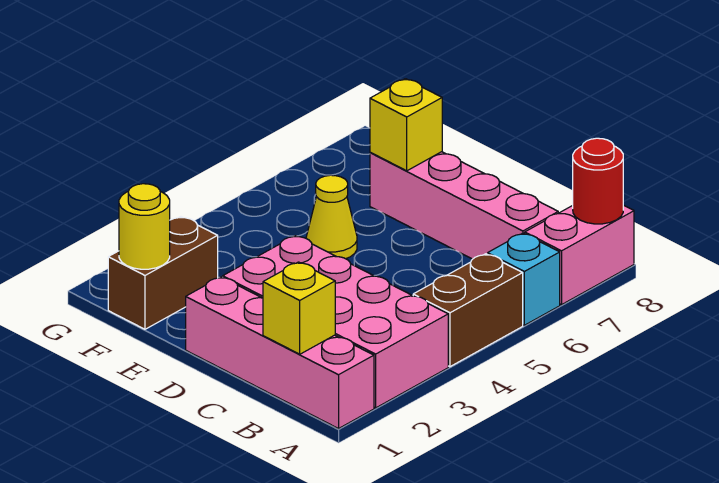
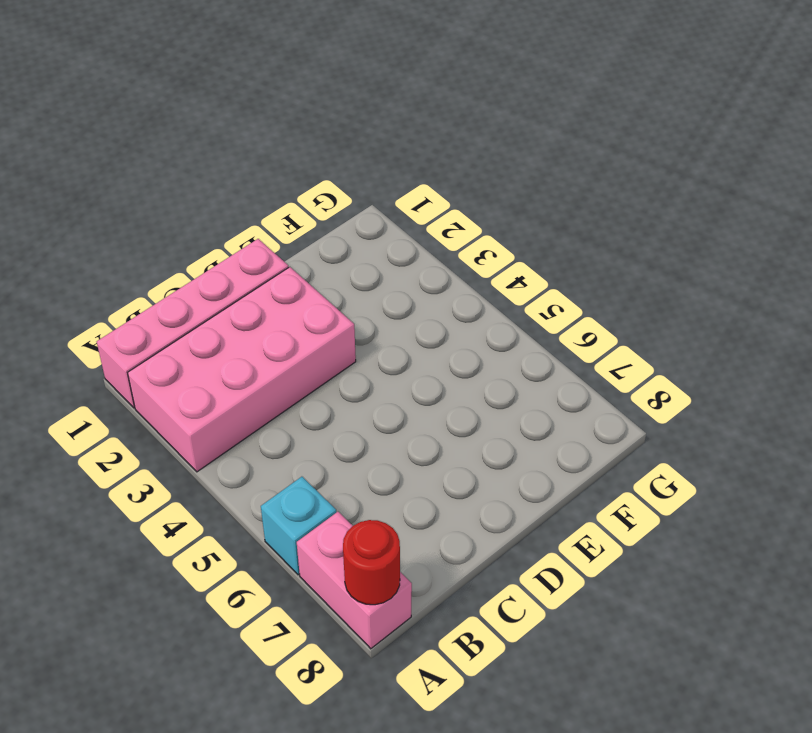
none -> brown 1x2 brick [413,254,523,367]
none -> pink 1x4 brick [370,152,558,259]
none -> yellow 1x1 cone [306,175,357,259]

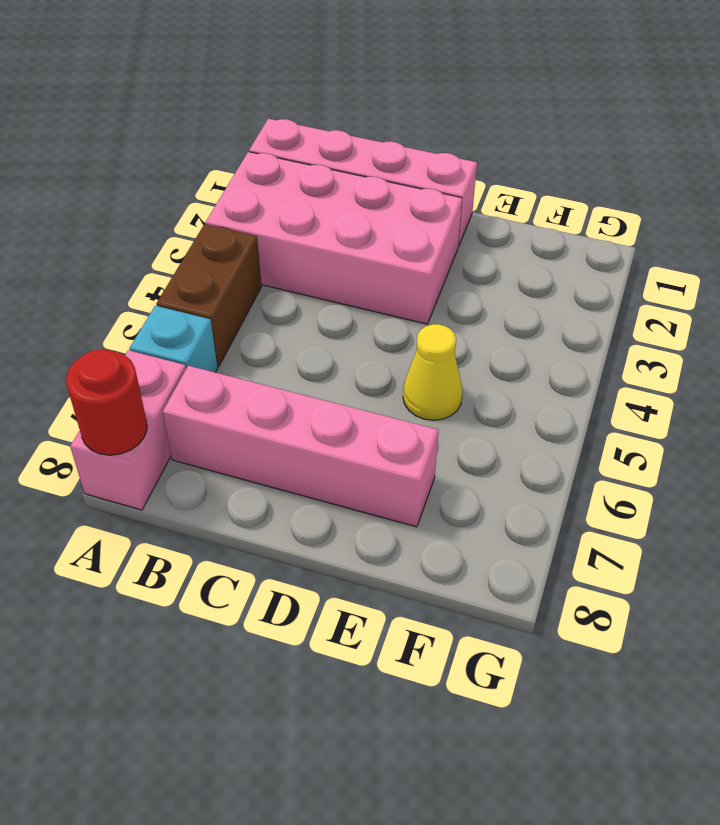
none -> brown 1x2 brick [108,217,218,329]
none -> yellow 1x1 brick [263,262,335,354]
none -> yellow 1x1 brick [370,79,442,171]

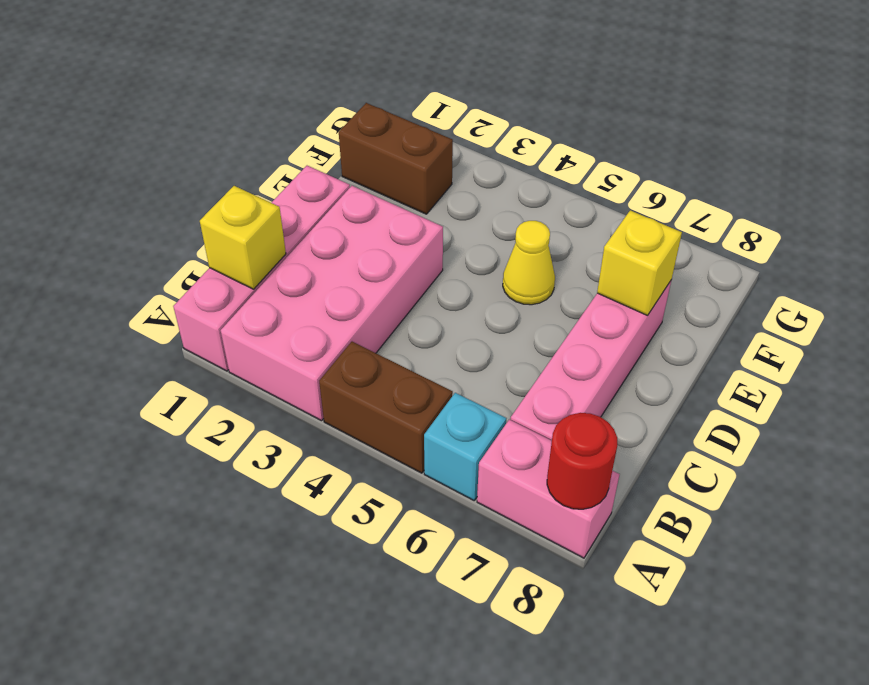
none -> yellow 1x1 round brick [119,184,170,269]

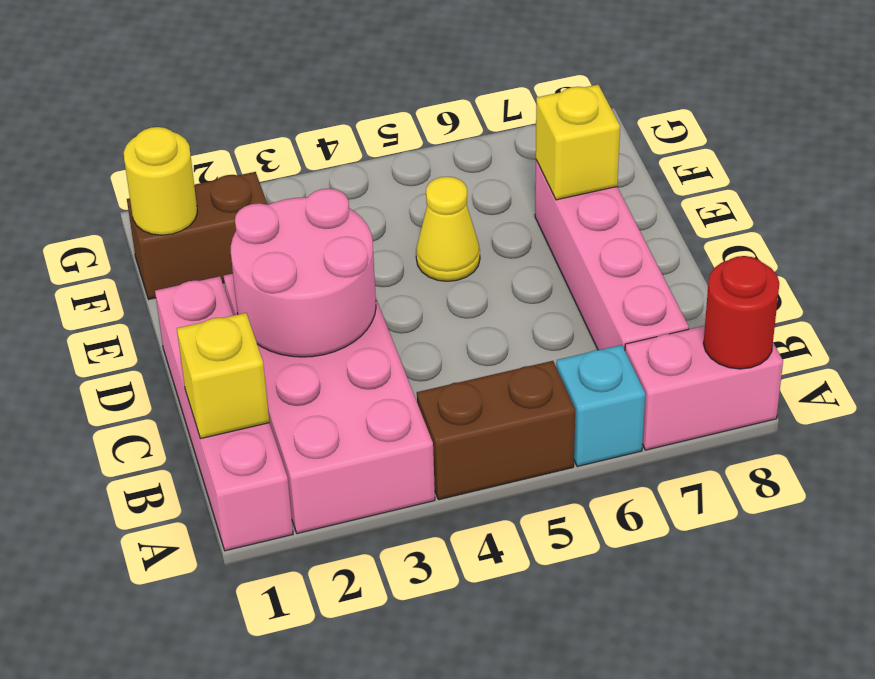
pink 2x2 round brick [231,189,376,357] -> none

